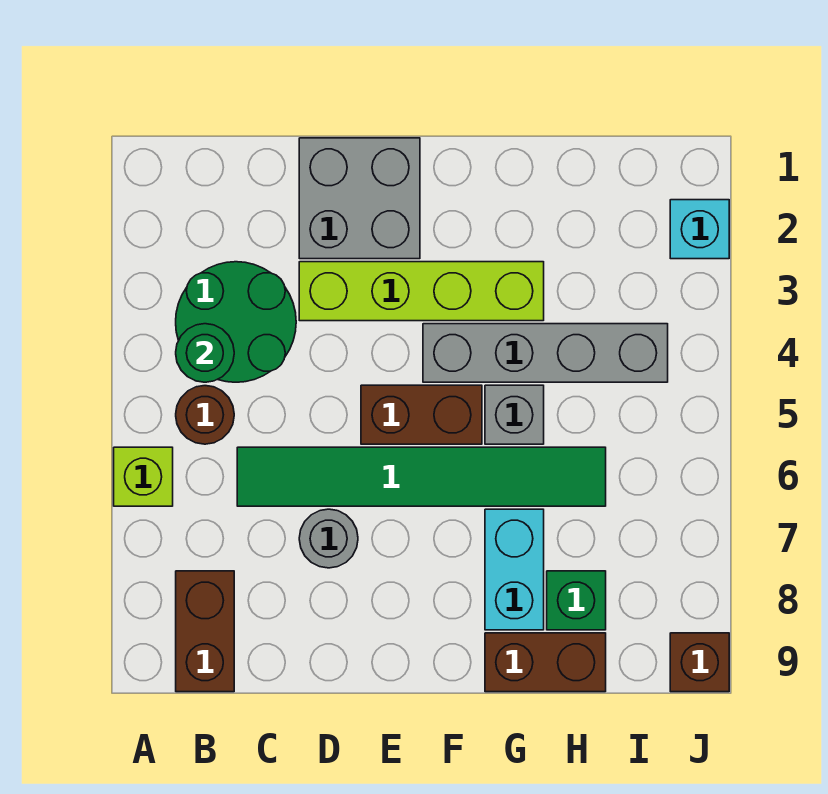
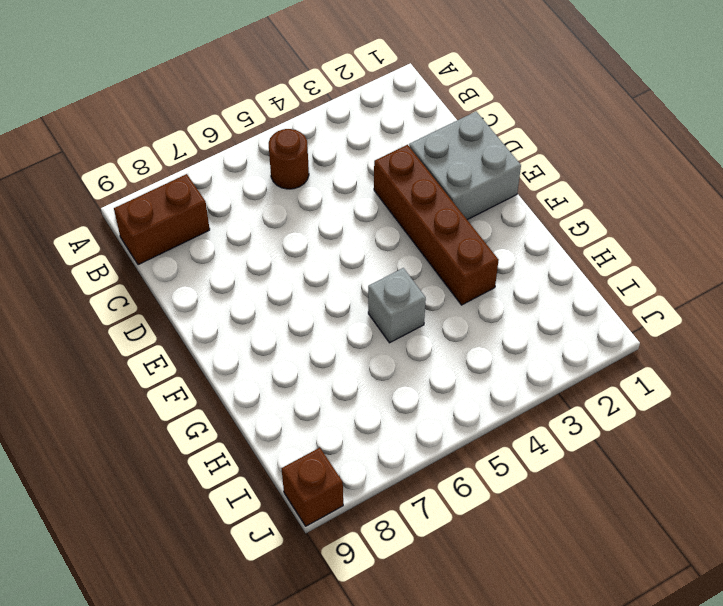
brown 1x4 brick [374,145,499,305] -> lime 1x4 brick [299,262,544,321]
none -> lime 1x1 brick [114,447,173,506]
none -> green 2x2 round brick [176,262,296,382]
none -> green 1x6 tile [237,447,606,506]

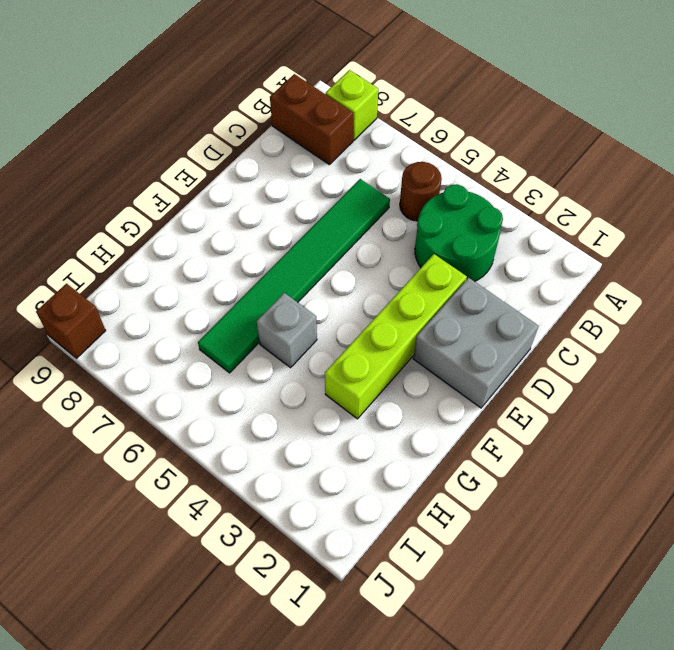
lime 1x1 brick [326,70,378,140] -> lime 1x1 brick moved to [114,447,173,506]
none -> grey 1x1 round brick [299,509,358,568]
none -> brown 1x2 brick [361,385,482,444]
none -> grey 1x4 brick [423,324,668,382]

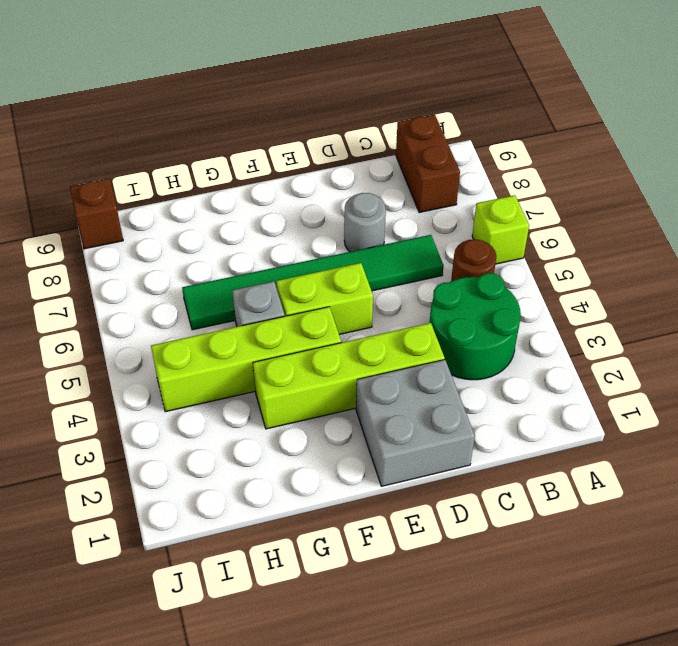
lime 1x2 brick [276,263,373,334] -> brown 1x2 brick [361,385,482,444]
lime 1x4 brick [151,307,341,412] -> grey 1x4 brick [423,324,668,382]
none -> cyan 1x2 brick [485,509,544,630]
none -> brown 1x2 brick [485,633,606,692]
none -> green 1x1 brick [547,571,606,630]

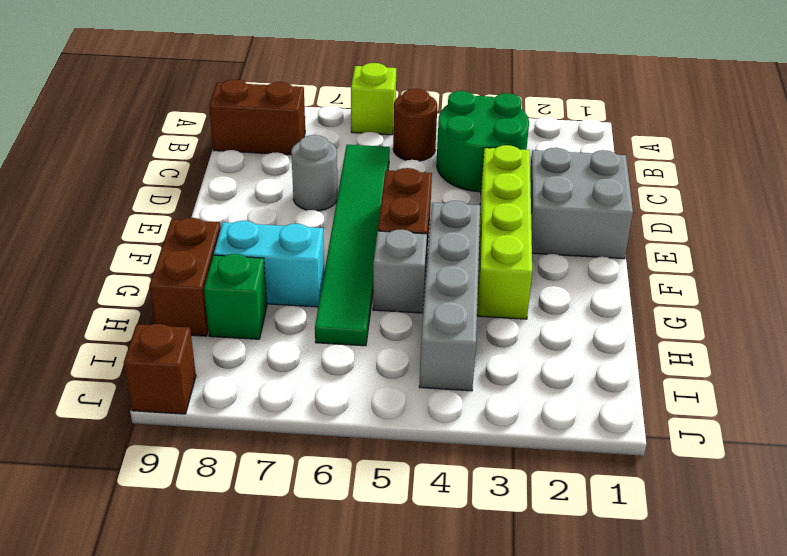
none -> cyan 1x1 brick [670,200,729,259]
none -> green 1x1 round brick [176,324,234,382]

